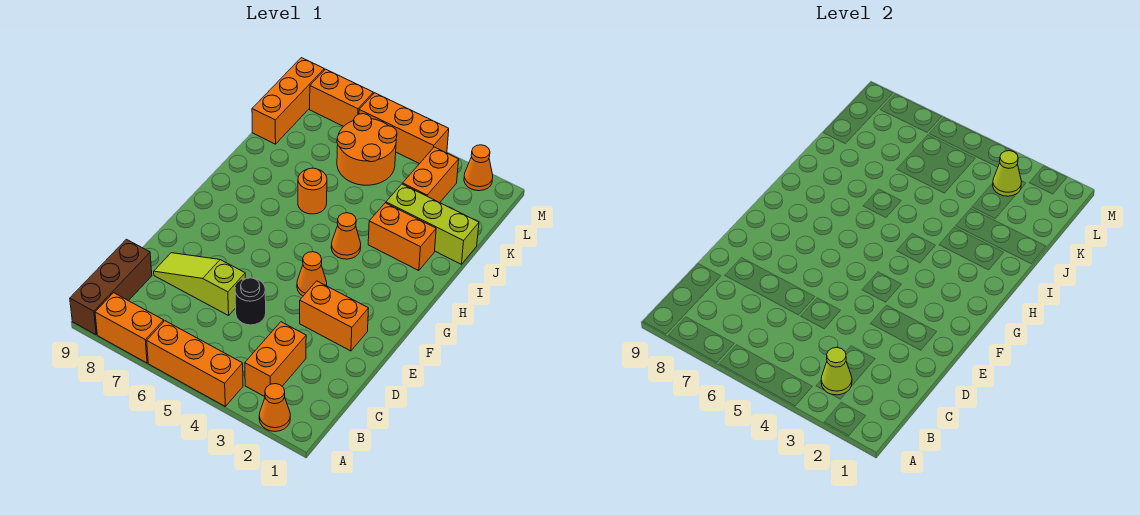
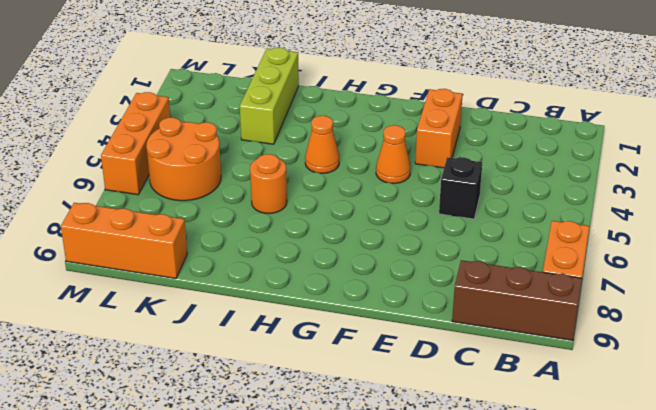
black 1x1 brick [439,157,482,219] -> black 1x1 round brick [235,278,266,325]
none -> orange 1x1 cone [259,384,290,432]
none -> orange 1x3 brick [147,321,243,406]
none -> orange 1x2 brick [245,322,306,397]

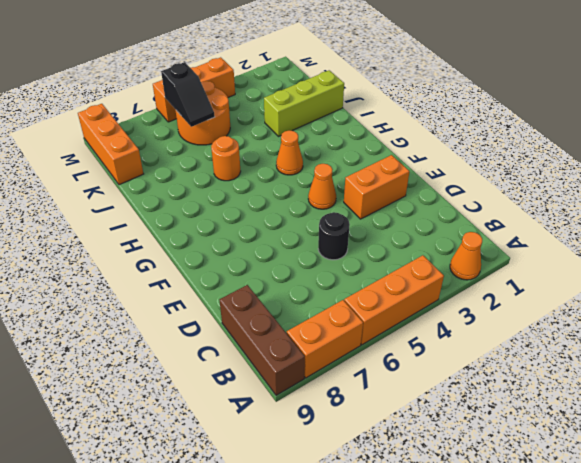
black 1x2 slope [161,62,215,127] -> none
none -> orange 1x2 brick [245,322,306,397]
none -> lime 1x3 slope [154,253,245,316]
none -> orange 1x2 brick [368,203,436,271]

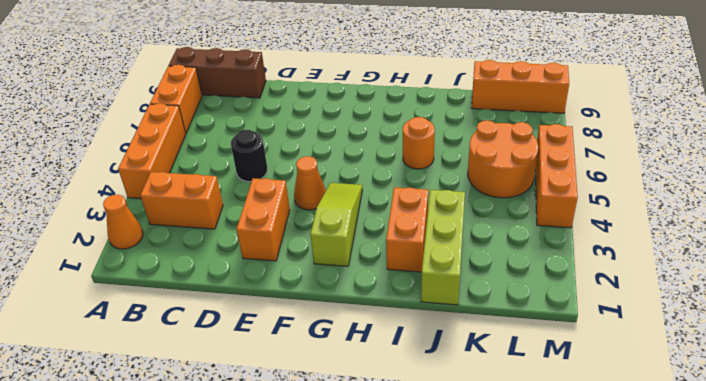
lime 1x3 slope [310,183,362,266] -> lime 1x3 slope moved to [154,253,245,316]
none -> orange 1x1 cone [331,213,361,259]
none -> orange 1x2 brick [403,147,459,203]
none -> orange 1x1 cone [464,145,493,191]

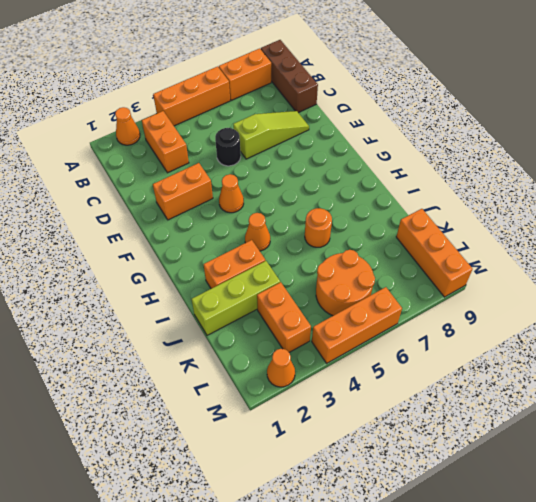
none -> orange 1x2 brick [310,69,373,126]
none -> lime 1x1 cone [821,348,852,395]
none -> lime 1x1 cone [993,151,1022,196]

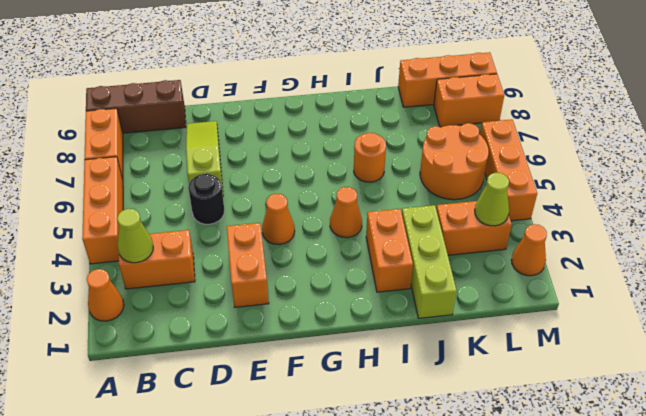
orange 1x2 brick [434,74,504,127] -> orange 1x2 brick turned to [310,69,373,126]

